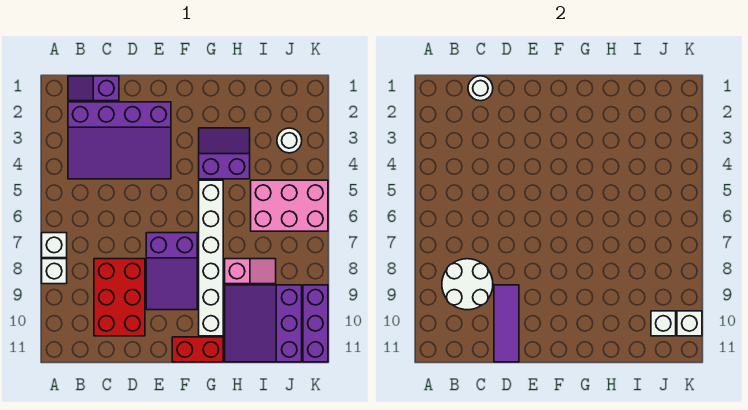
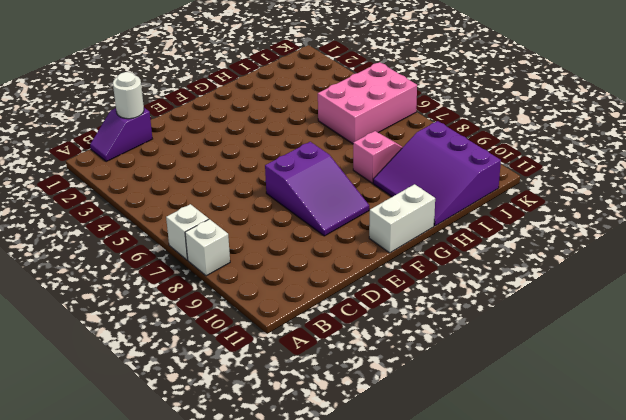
white 1x2 brick [369,184,435,253] -> red 1x2 brick [172,337,223,362]
none -> purple 3x4 slope [68,102,171,179]
none -> red 2x3 brick [94,259,145,336]
none -> purple 2x2 slope [199,128,250,179]

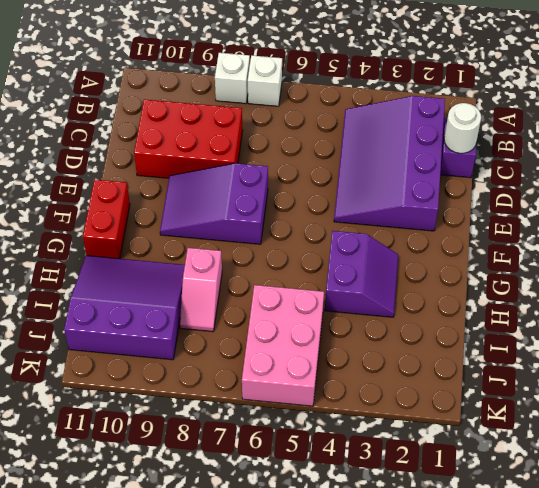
none -> white 1x6 brick [199,180,223,336]
none -> white 1x1 round brick [277,128,302,153]
none -> purple 1x3 brick [303,285,328,362]

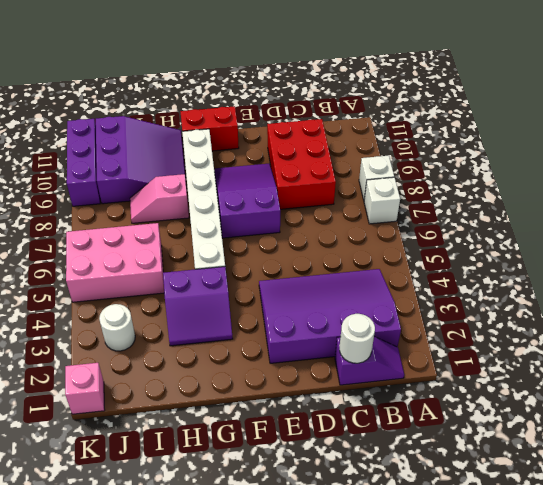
pink 1x1 brick [65,363,105,414] -> none
none -> white 2x2 round brick [442,259,493,310]
none -> purple 1x3 tile [494,285,519,362]
none -> white 1x1 brick [651,311,676,336]

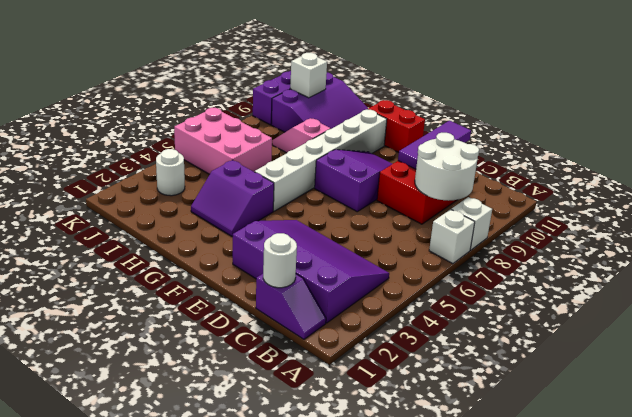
none -> white 1x1 brick [677,311,702,336]

